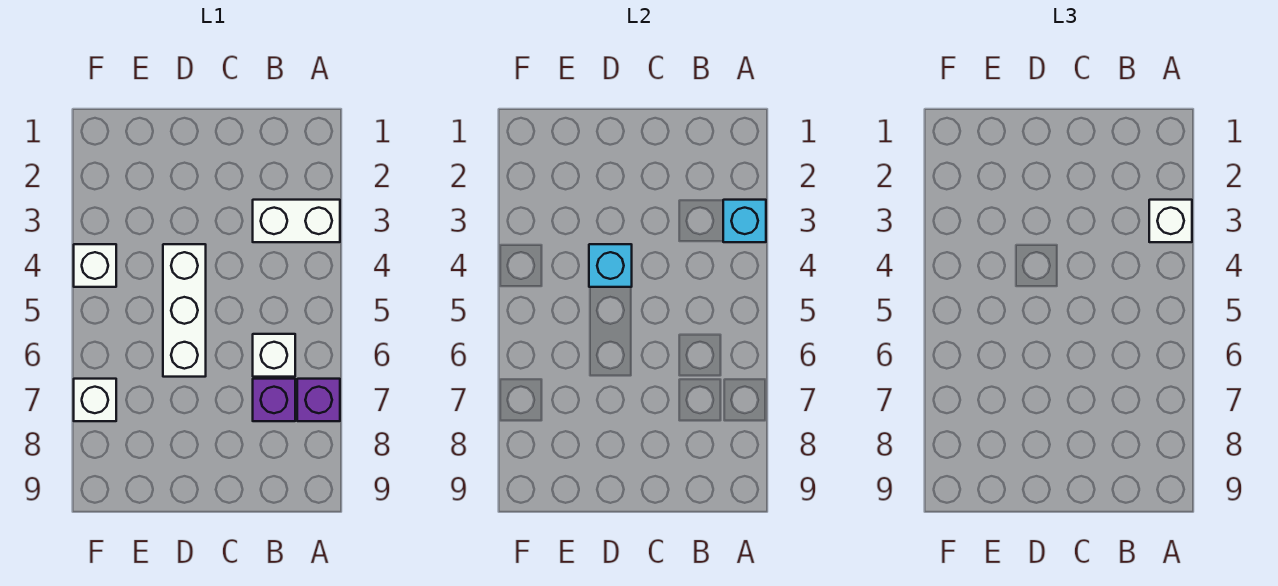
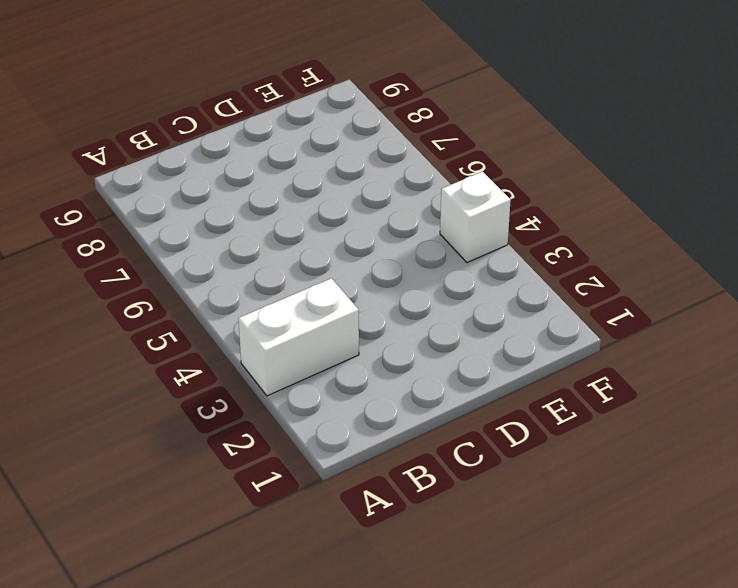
none -> purple 1x1 brick [297,379,340,421]
none -> white 1x1 brick [253,334,295,377]

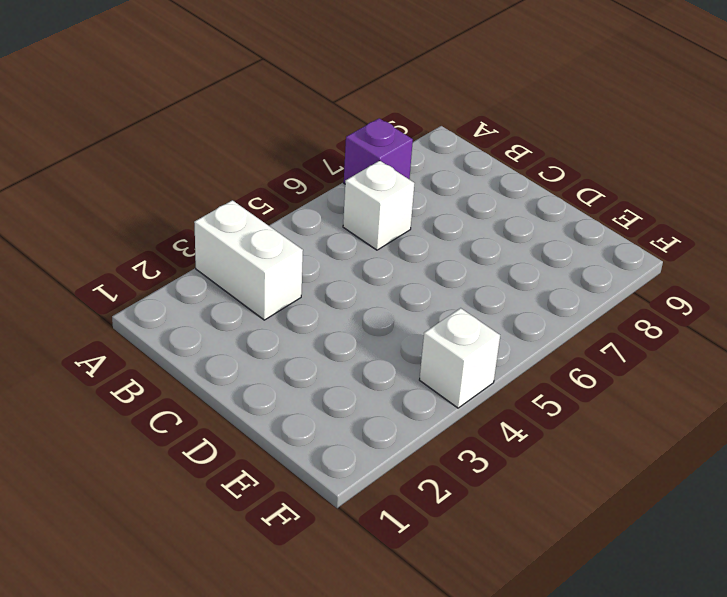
none -> purple 1x1 brick [253,379,295,421]
none -> white 1x3 brick [163,244,206,377]

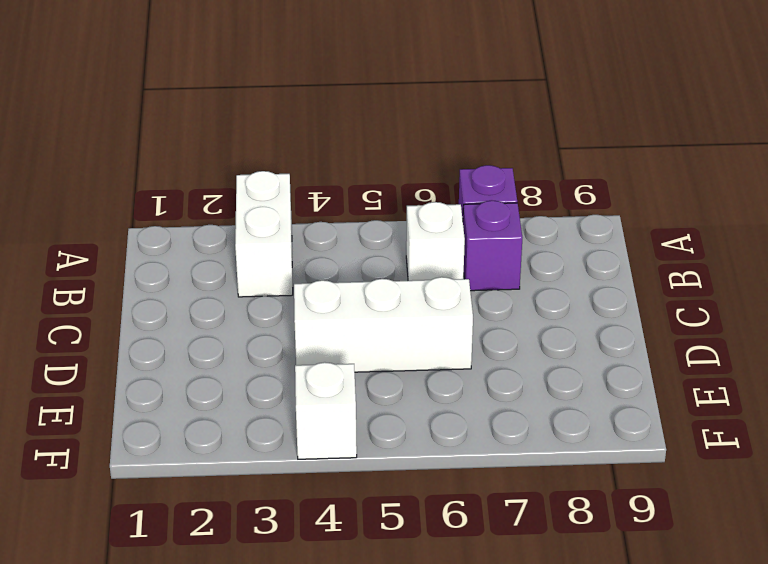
none -> white 1x1 brick [74,379,116,421]
none -> cyan 1x1 brick [723,200,766,242]

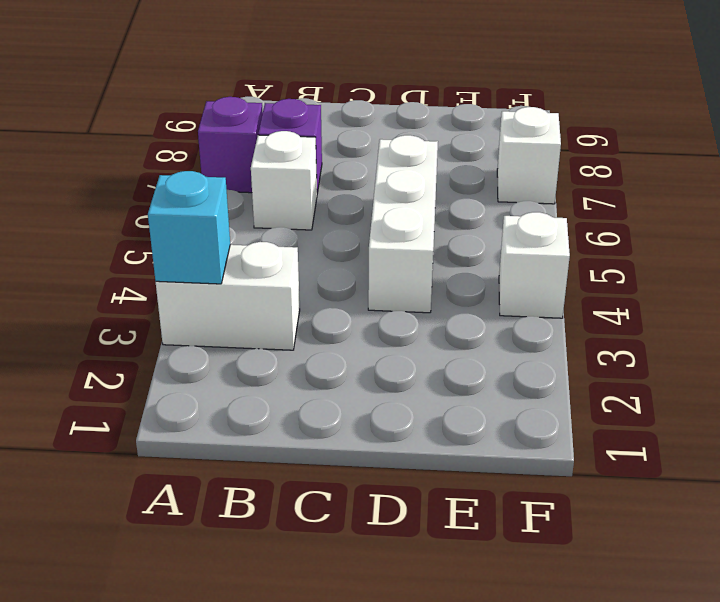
none -> cyan 1x1 brick [589,244,632,287]
none -> white 1x1 brick [1149,200,1192,242]

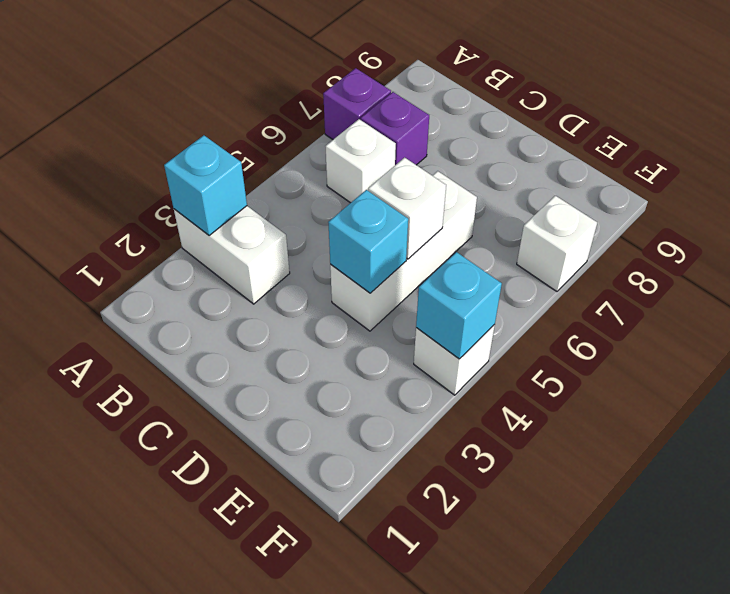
white 1x1 brick [368,158,446,259] -> white 1x1 brick moved to [1149,200,1192,242]
cyan 1x1 brick [416,252,502,359] -> none

